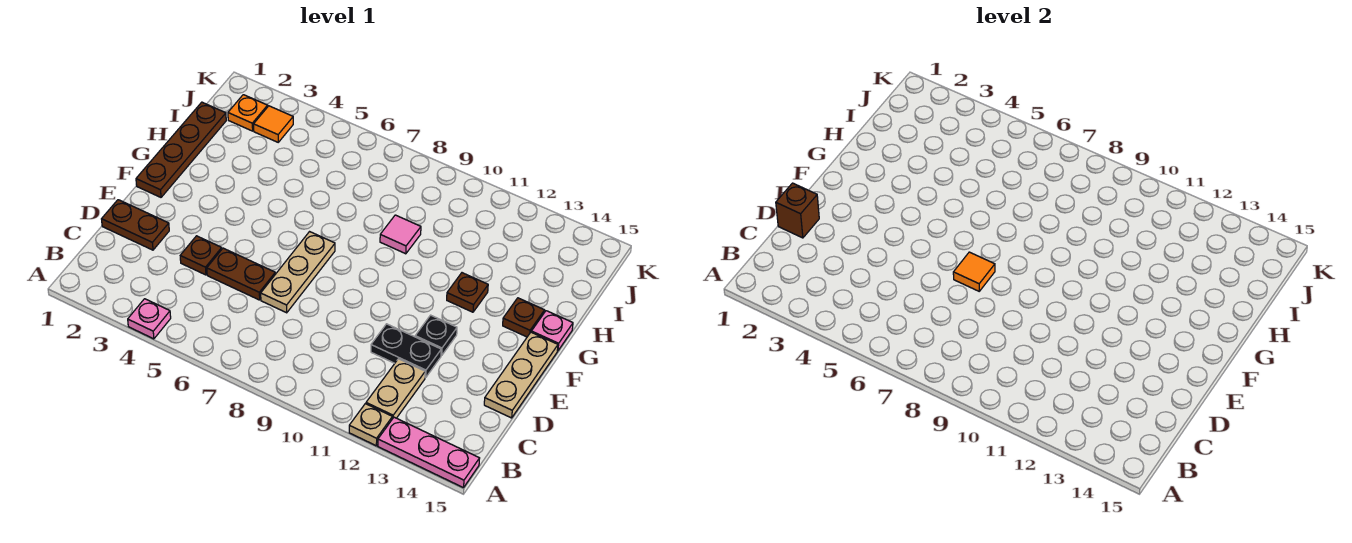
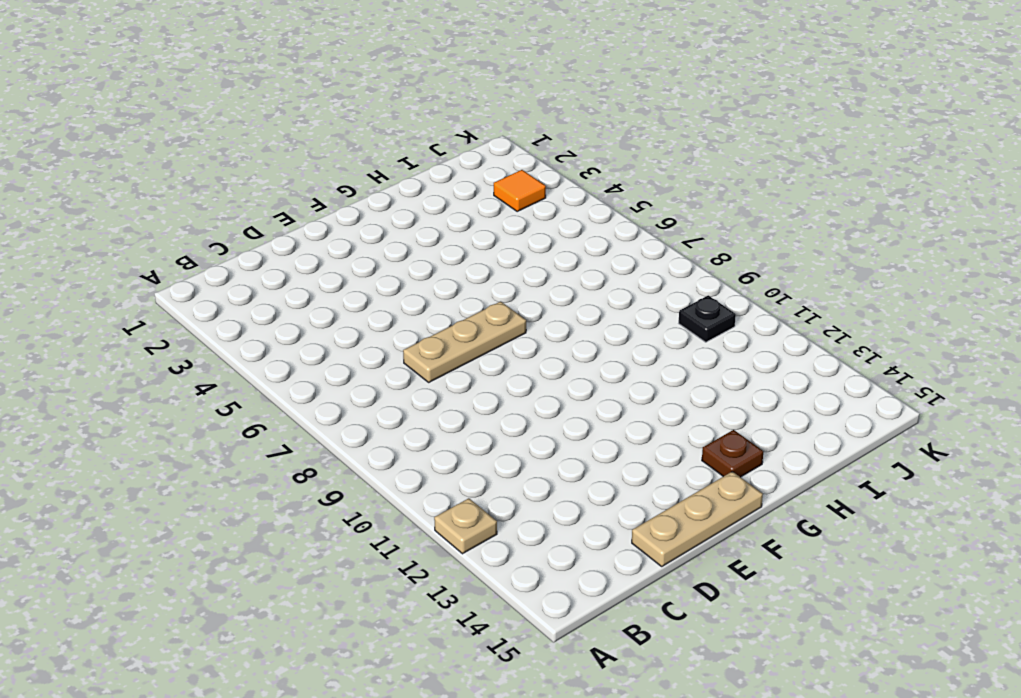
black 1x1 plate [679,295,736,342] -> black 1x1 plate moved to [415,315,457,356]
none -> pink 1x1 plate [128,299,171,339]
none -> pink 1x3 plate [378,417,480,488]
none -> tan 1x2 plate [366,359,425,419]

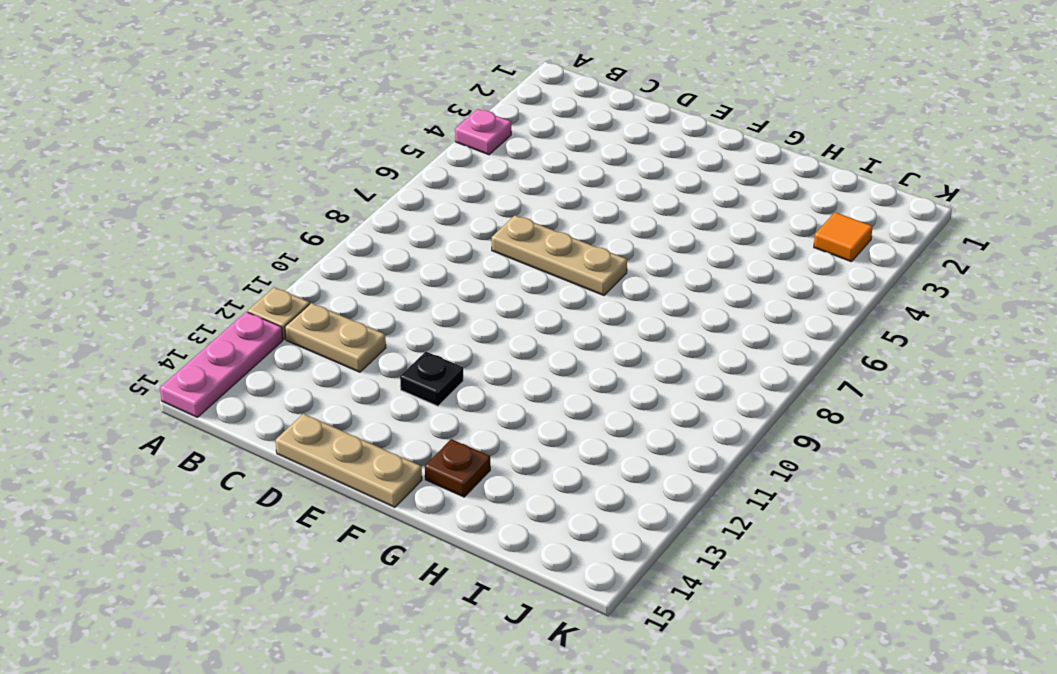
none -> brown 1x2 plate [102,200,169,250]
none -> brown 1x1 plate [180,236,222,275]
none -> brown 1x2 plate [207,248,275,300]

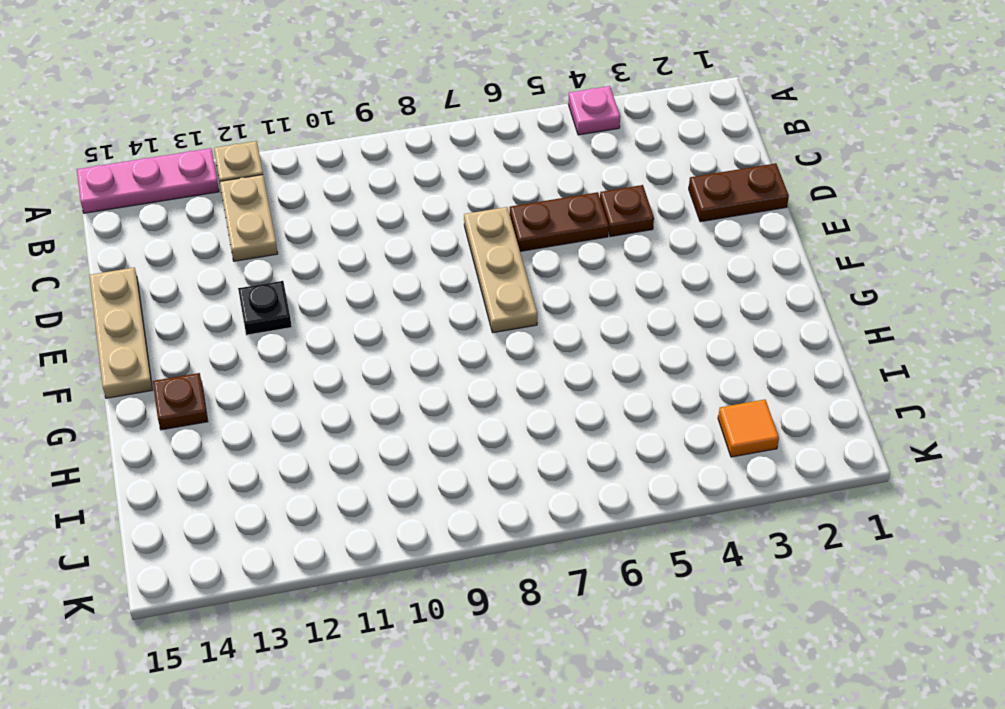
none -> black 1x2 plate [371,324,441,378]
none -> brown 1x4 plate [136,102,226,197]
none -> brown 1x1 plate [447,273,488,312]

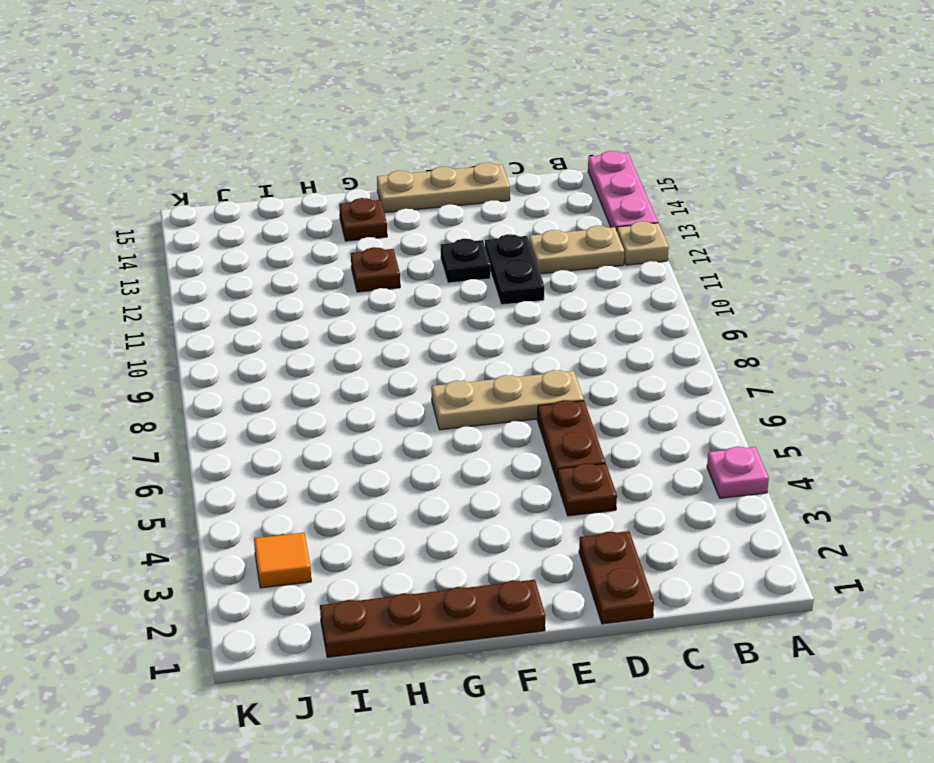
none -> pink 1x1 plate [531,311,573,351]
none -> pink 1x1 tile [380,215,421,254]
none -> orange 1x1 plate [228,95,268,131]

